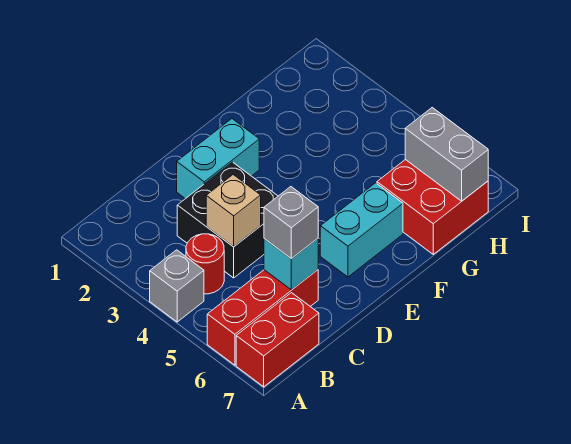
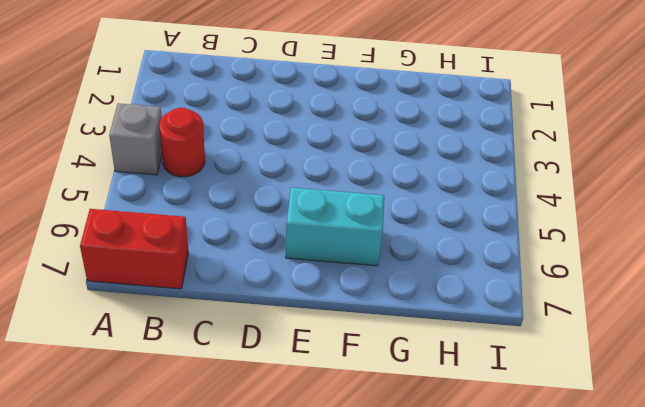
none -> red 1x3 brick [207,270,318,365]
none -> black 2x2 brick [177,162,278,278]
none -> cyan 1x2 brick [177,119,259,199]

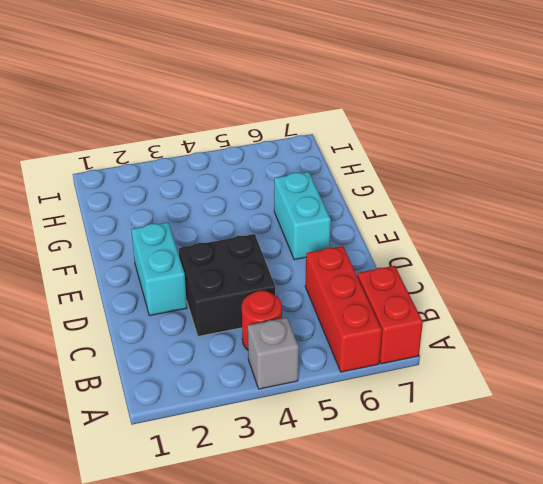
none -> red 2x2 brick [377,159,488,254]
none -> tan 1x1 brick [206,175,261,247]
none -> cyan 1x1 brick [264,239,318,290]

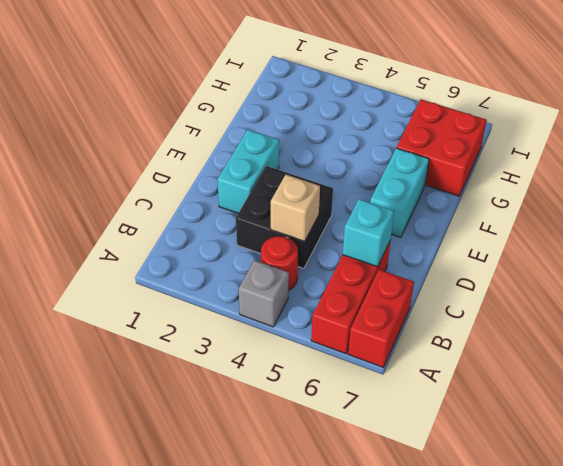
none -> grey 1x2 brick [405,108,488,201]
none -> grey 1x1 brick [264,187,318,259]

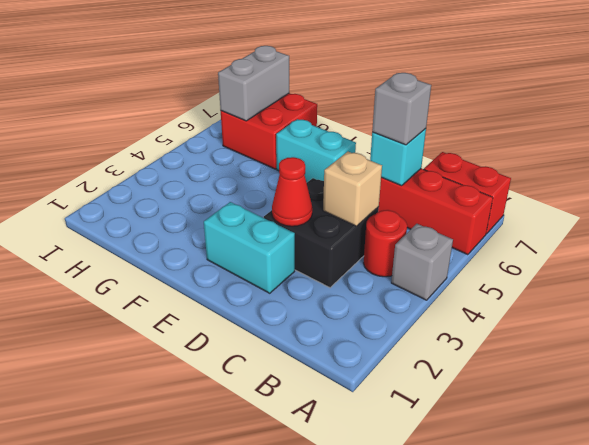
red 1x1 cone [272,157,312,226] -> none

